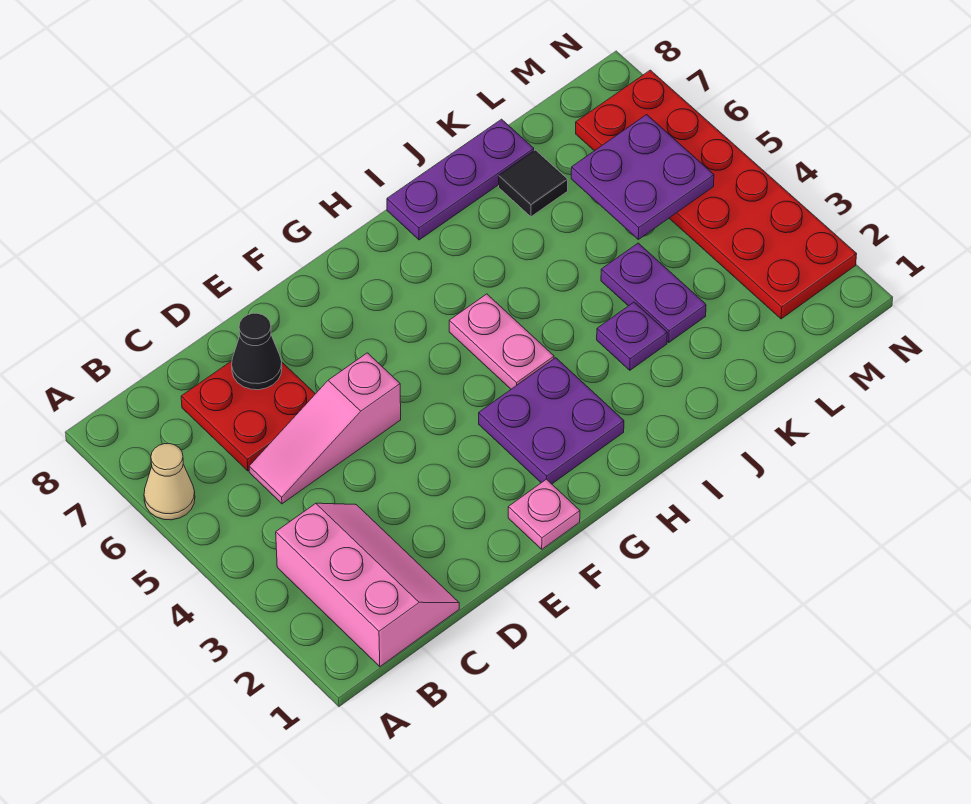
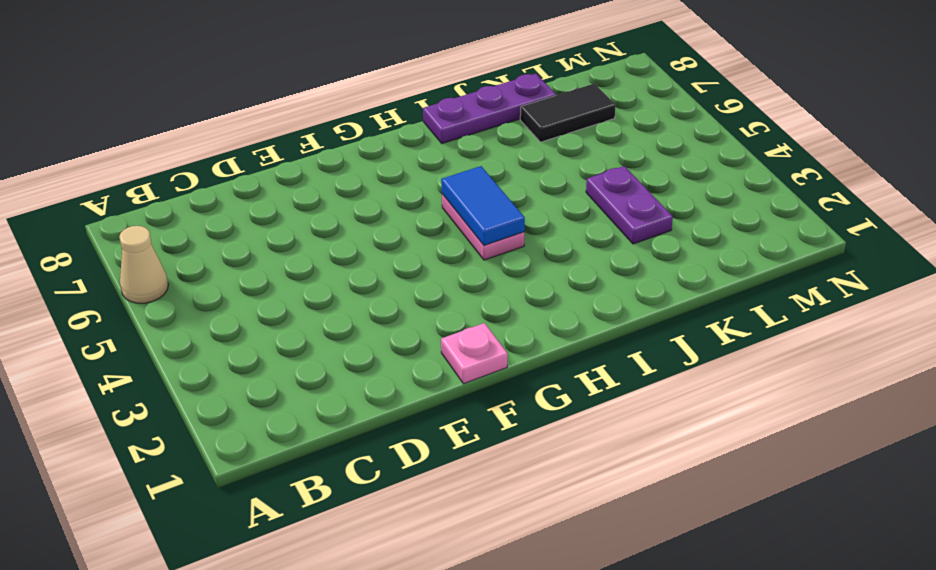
blue 1x2 tile [441,166,525,245] -> none
black 1x2 tile [520,84,615,142] -> black 1x1 tile [499,150,568,217]
none -> pink 2x3 slope [276,503,459,667]
none -> pink 1x3 slope [249,353,401,504]
none -> red 2x2 plate [181,361,315,471]

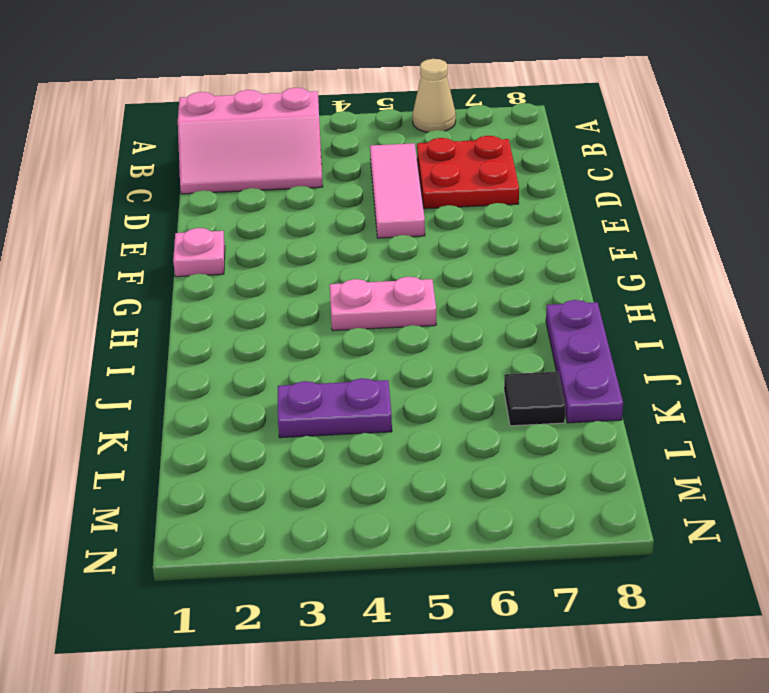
pink 1x3 tile [370,143,425,238] -> pink 1x3 slope [249,353,401,504]
none -> purple 2x2 plate [479,358,624,484]
none -> purple 1x1 plate [597,302,667,370]
none -> red 2x6 plate [576,70,857,319]

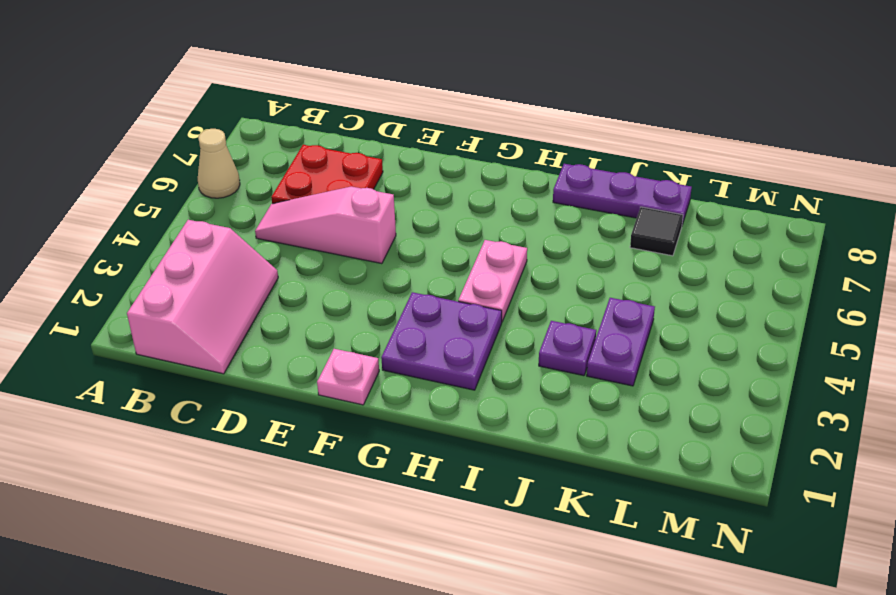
none -> red 2x6 plate [576,70,857,319]
none -> black 1x1 cone [232,313,282,390]
none -> purple 2x2 plate [571,115,714,239]

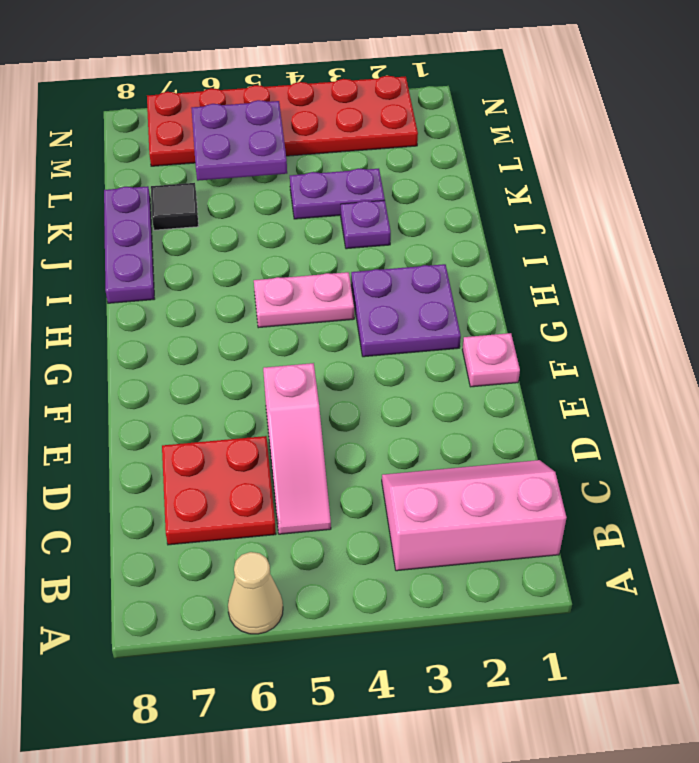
none -> black 1x1 cone [232,313,282,390]

